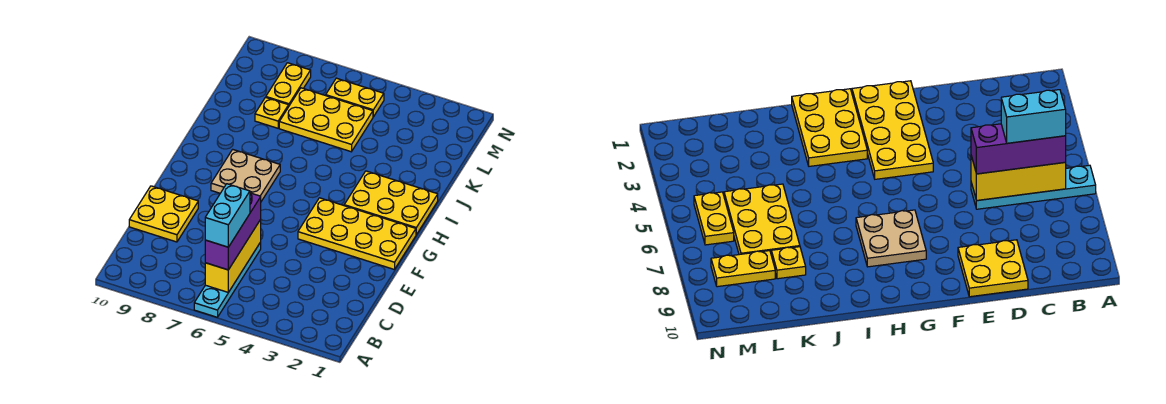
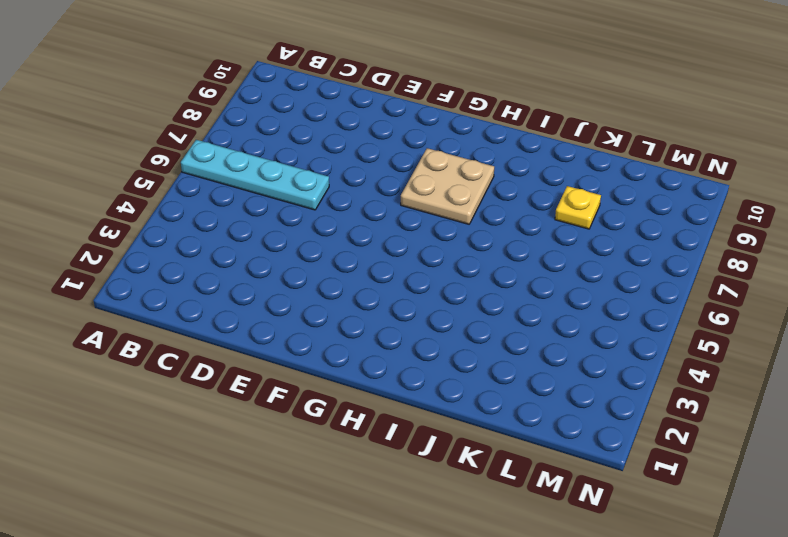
none -> yellow 2x2 plate [129,186,198,242]
none -> yellow 2x4 plate [298,198,416,270]
none -> yellow 2x3 plate [344,171,438,235]

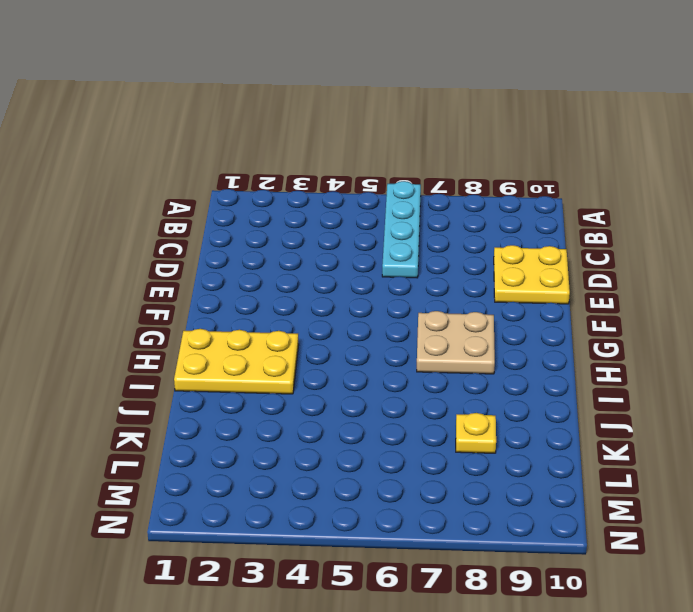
none -> yellow 2x4 plate [298,198,416,270]
none -> yellow 2x3 plate [279,88,373,152]
none -> yellow 1x2 plate [266,63,311,106]

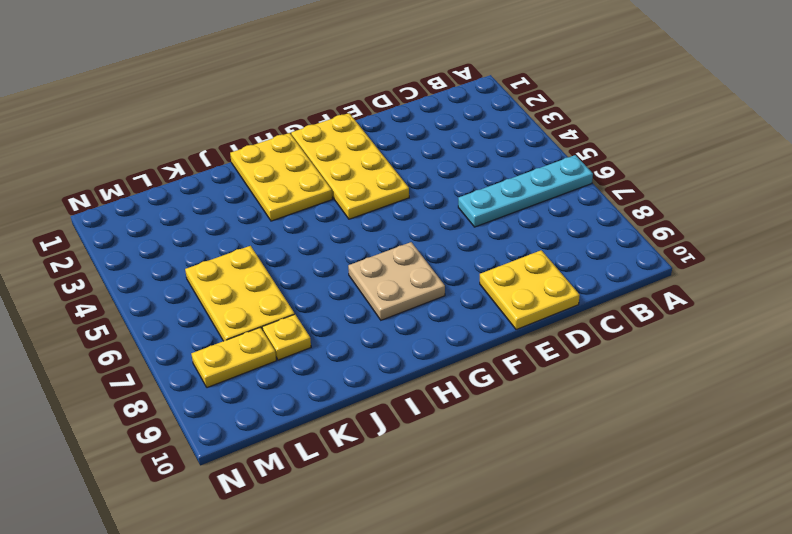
none -> yellow 1x2 plate [326,78,384,117]
none -> yellow 1x3 brick [205,220,261,292]
none -> purple 1x3 brick [205,193,261,270]

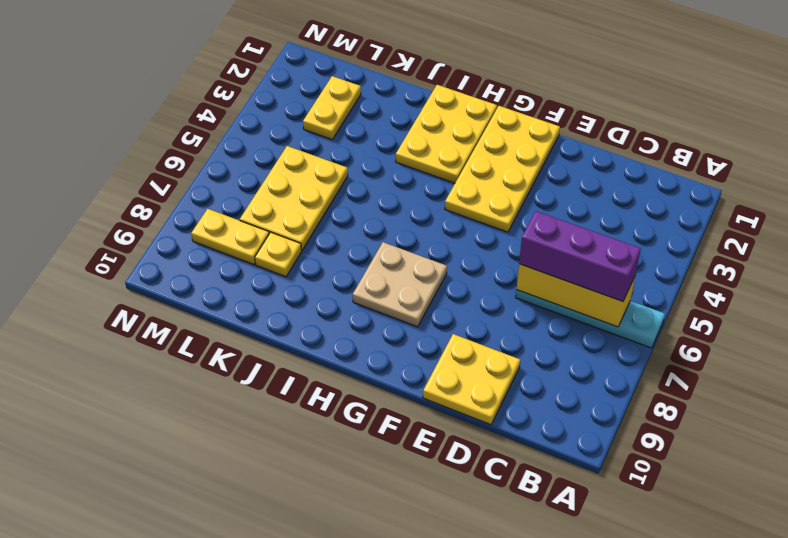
yellow 1x2 plate [303,76,361,140] -> yellow 1x2 plate moved to [326,78,384,117]
none -> cyan 1x2 brick [205,184,250,247]

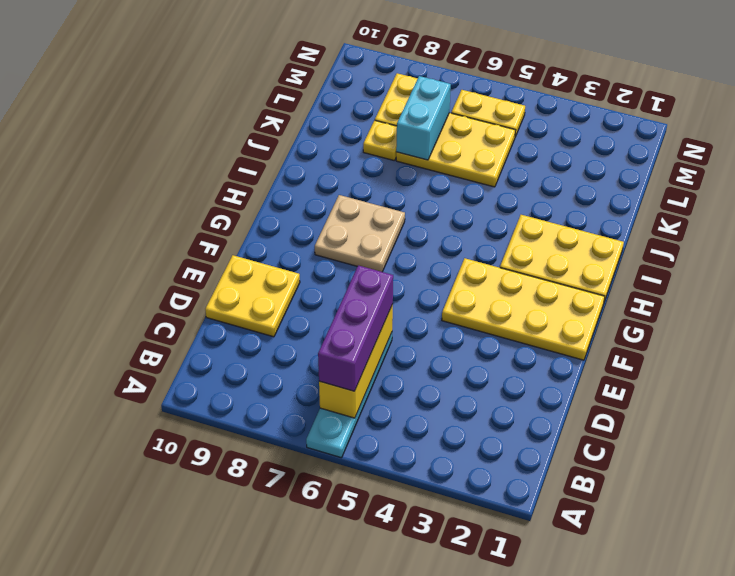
cyan 1x2 brick [396,76,451,160] -> cyan 1x2 brick moved to [205,184,250,247]

